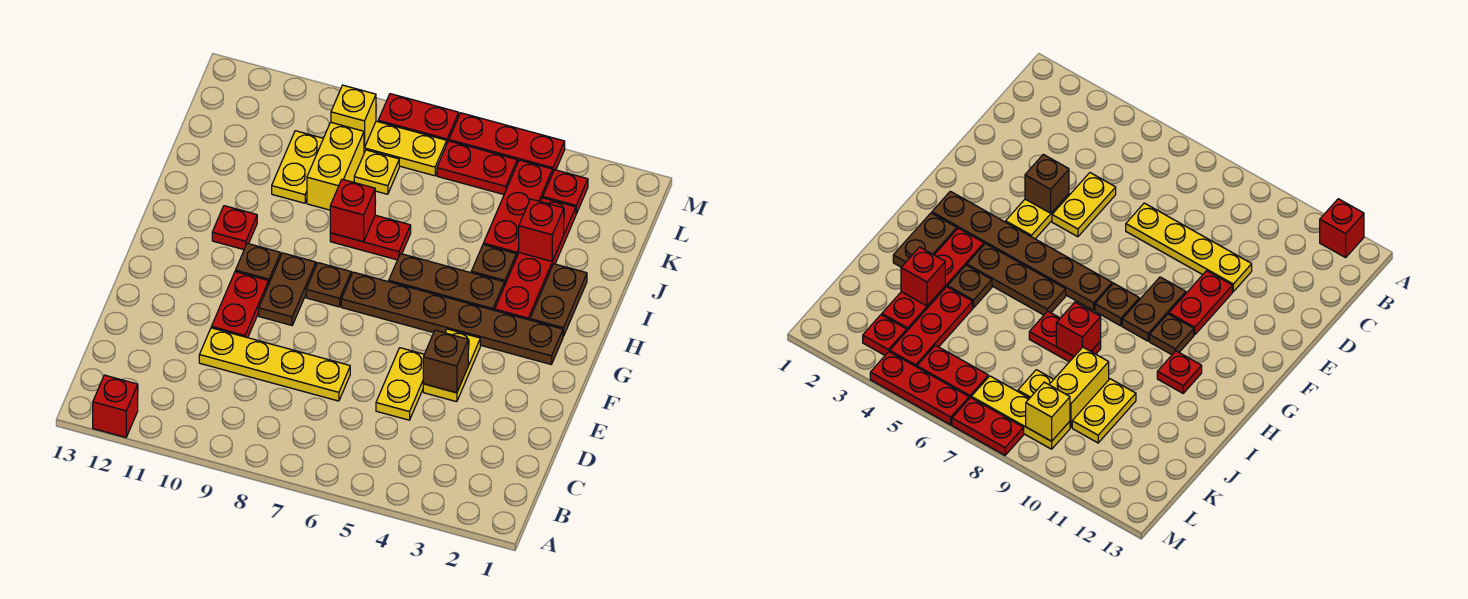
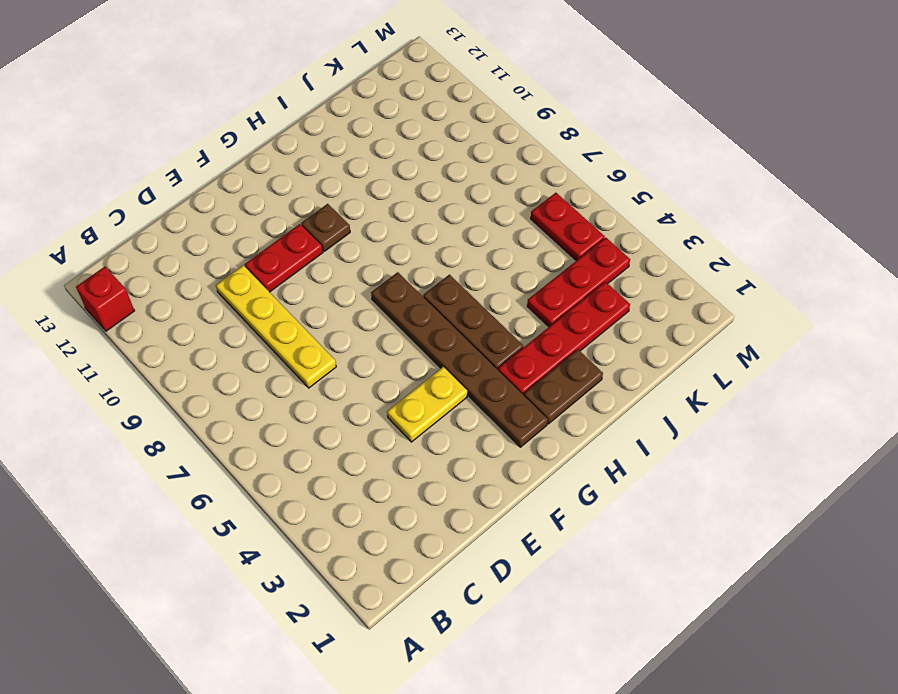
none -> yellow 1x2 plate [376,348,424,420]
none -> brown 1x2 plate [259,253,316,325]
none -> brown 1x1 plate [306,263,351,307]

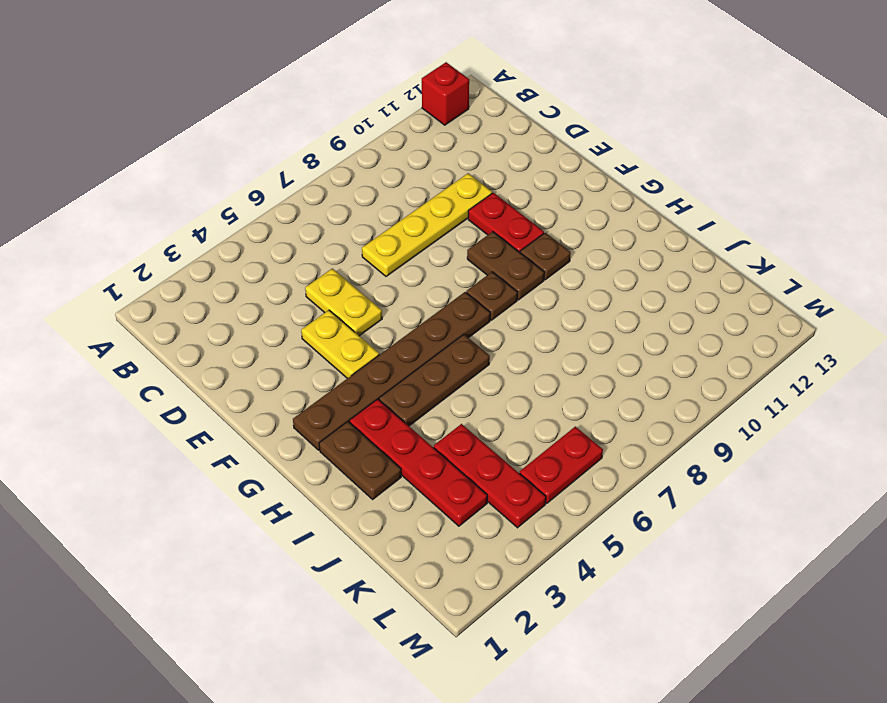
none -> red 1x1 plate [212,206,257,250]
none -> brown 1x1 plate [471,245,516,286]
none -> red 1x2 plate [330,215,411,260]

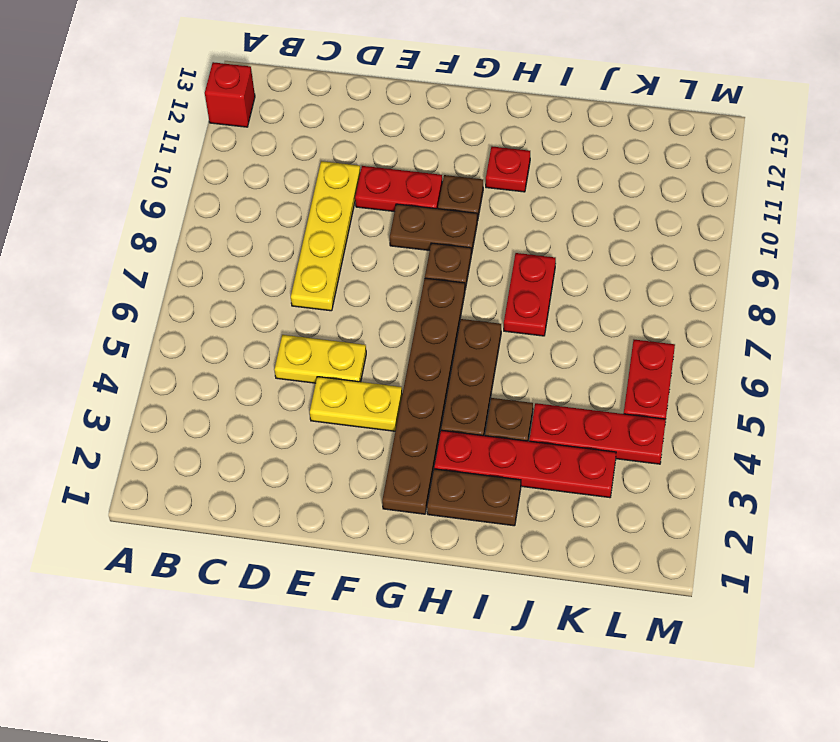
none -> yellow 1x2 brick [307,122,364,210]
none -> yellow 1x2 plate [272,131,323,203]
none -> yellow 1x1 plate [354,150,399,194]

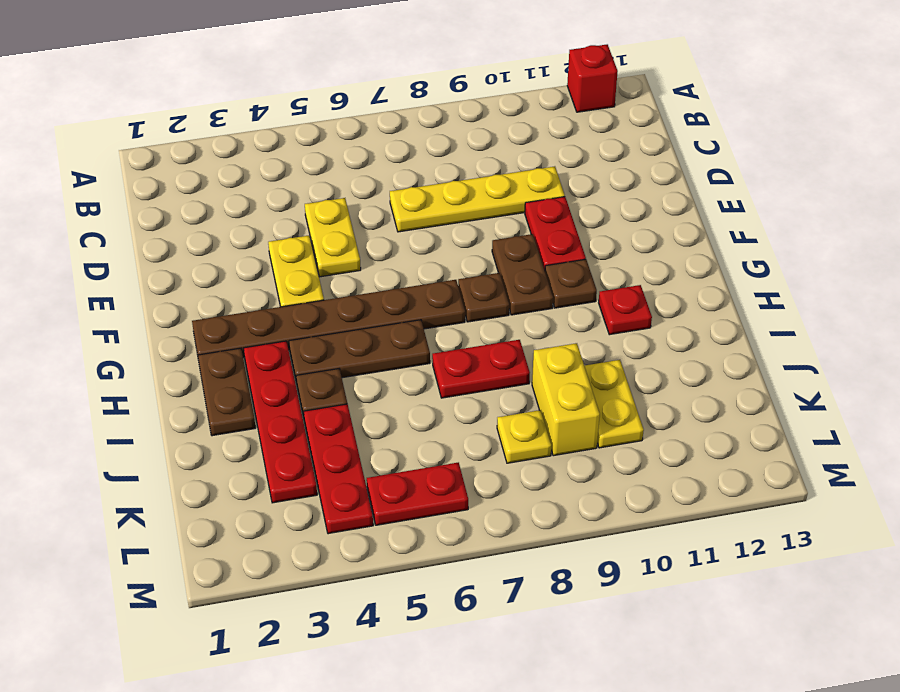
none -> red 1x1 plate [543,170,588,214]
none -> yellow 1x3 plate [364,121,447,176]
none -> red 1x3 plate [449,113,565,171]

